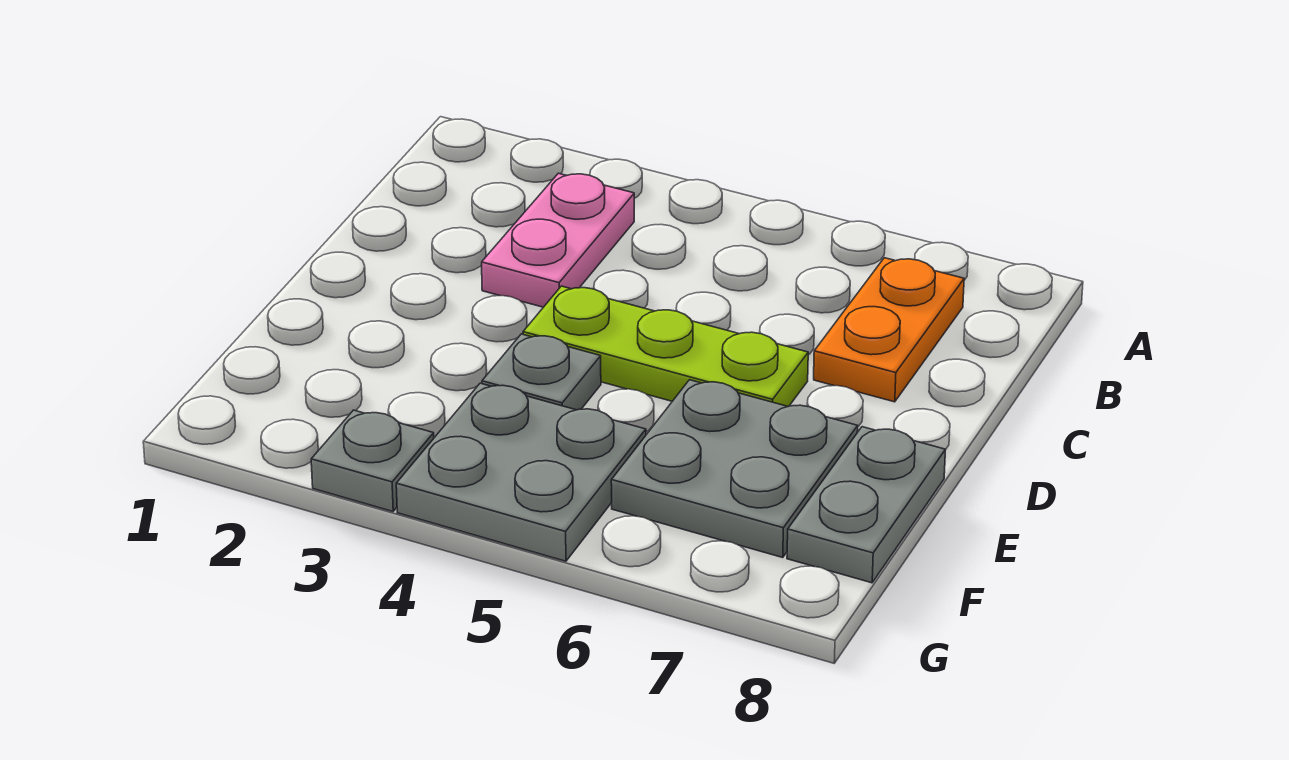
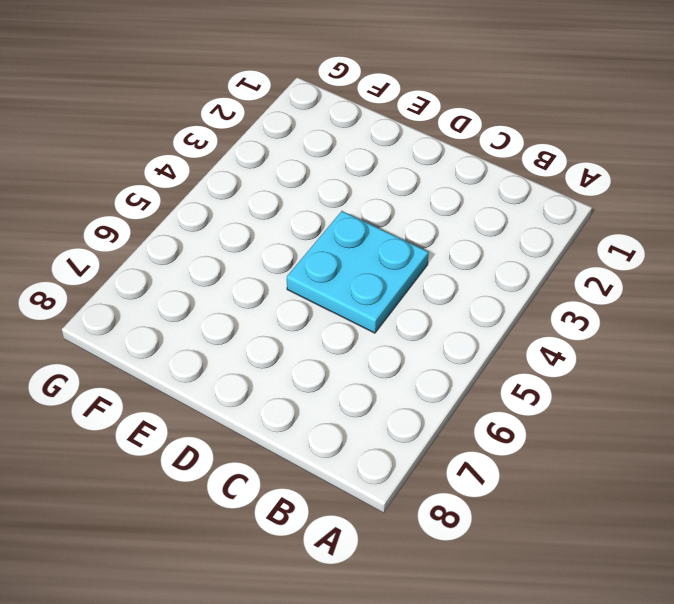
cyan 2x2 plate [287,211,429,333] -> lime 1x3 plate [523,286,808,407]
none -> pink 1x2 plate [482,173,634,307]
none -> orange 1x2 plate [814,258,964,402]

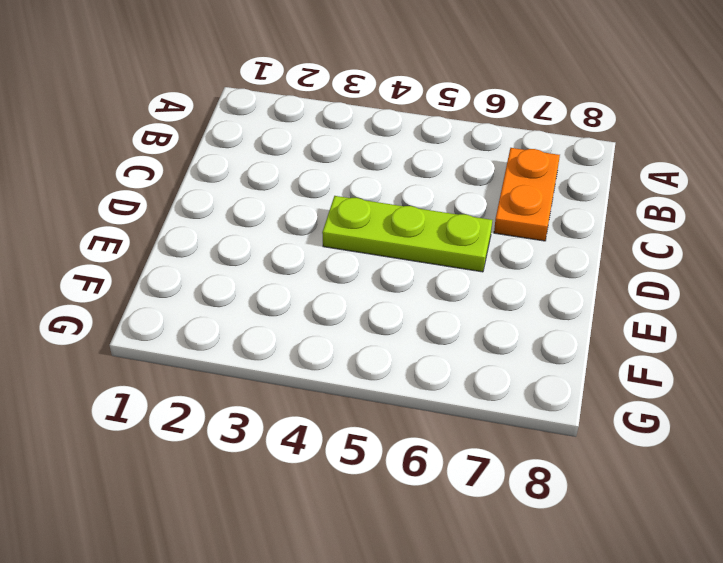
none -> pink 1x2 plate [482,173,634,307]
none -> grey 1x1 plate [482,334,601,410]

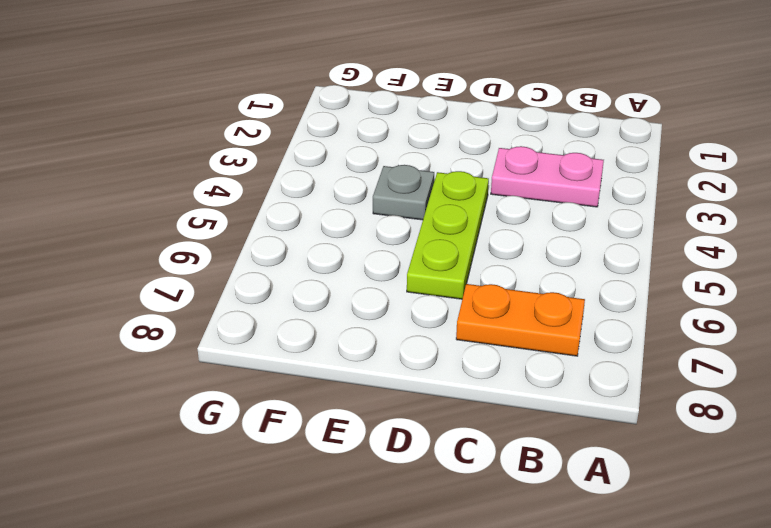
none -> grey 2x2 plate [611,380,858,558]
none -> grey 1x2 plate [787,427,946,583]

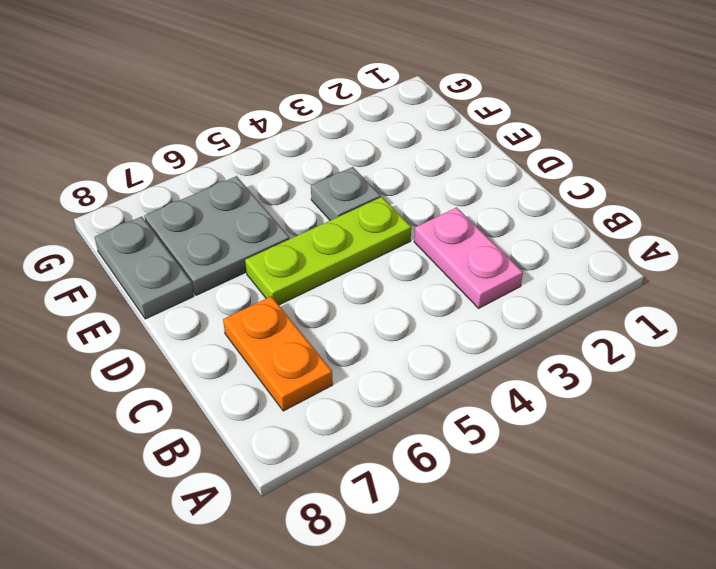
none -> grey 2x2 plate [396,383,646,561]
none -> grey 1x1 plate [311,410,434,511]

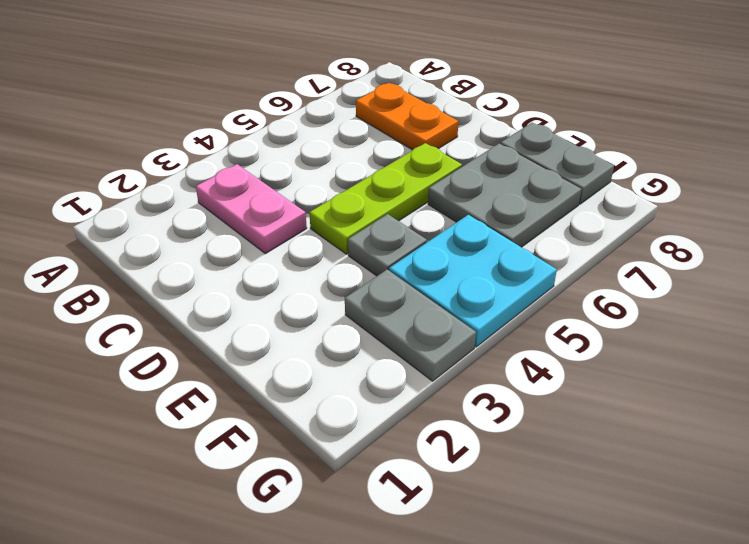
grey 1x2 plate [345,270,476,381] -> grey 1x1 plate [311,410,434,511]
cyan 2x2 plate [389,215,557,347] -> grey 2x2 plate [396,383,646,561]

